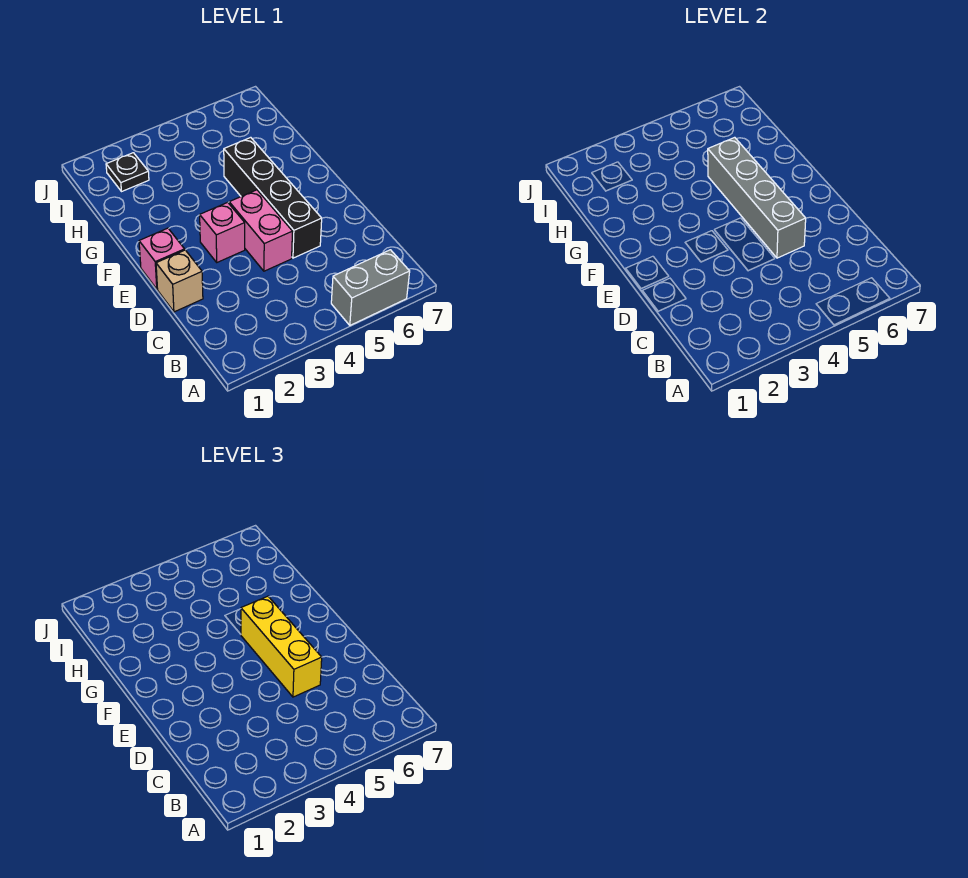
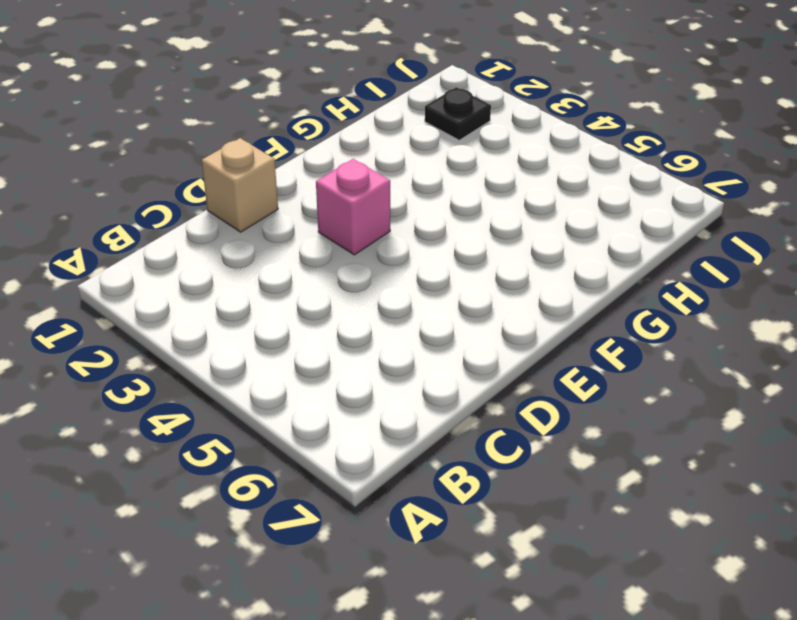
none -> grey 1x2 brick [331,250,410,325]
none -> pink 1x2 brick [229,190,292,271]

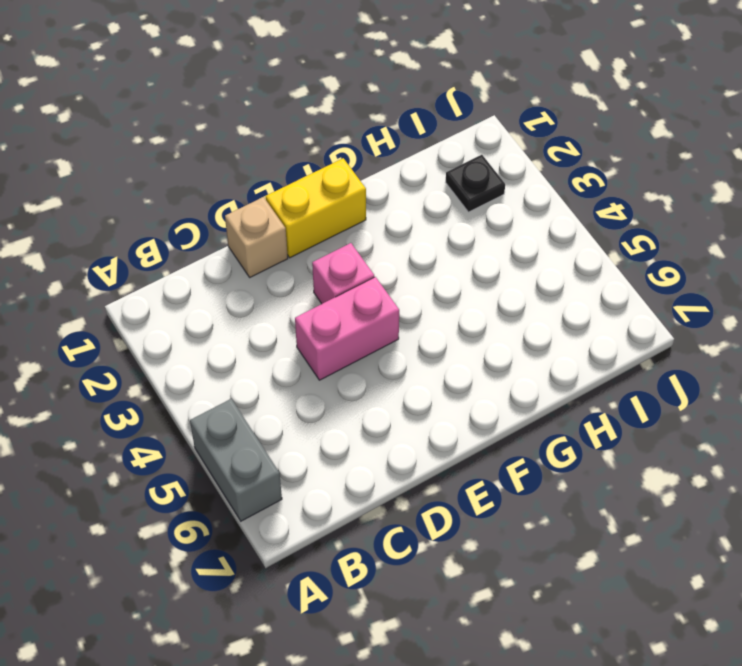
yellow 1x2 brick [266,158,366,258] -> pink 1x1 brick [139,228,185,289]
none -> black 1x4 brick [224,137,322,258]
none -> grey 1x4 brick [708,137,806,258]

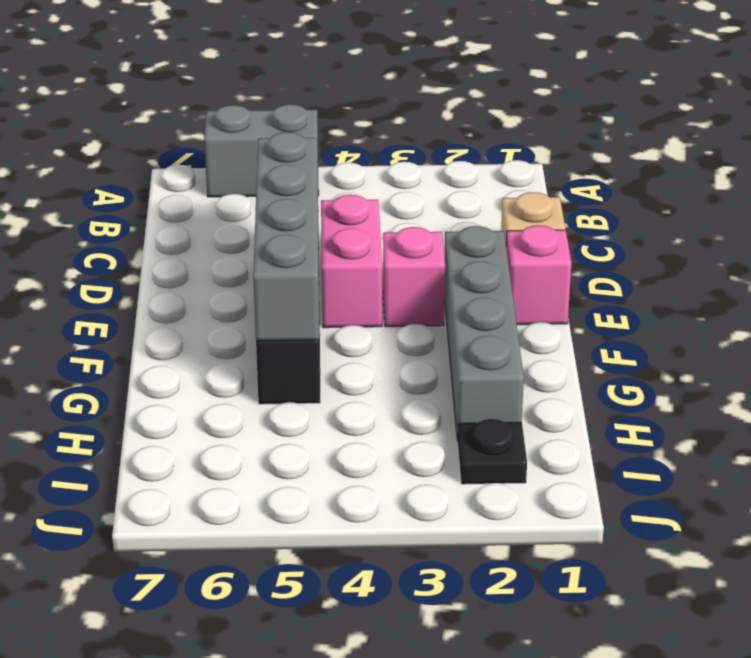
grey 1x4 brick [444,226,524,441] -> none
none -> yellow 1x3 brick [241,596,322,697]

